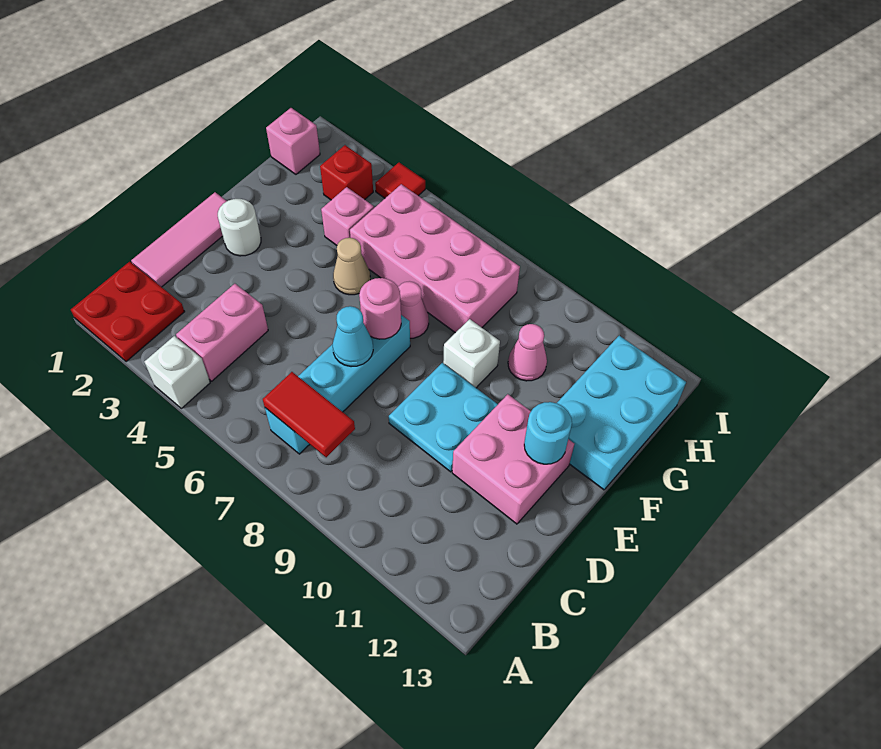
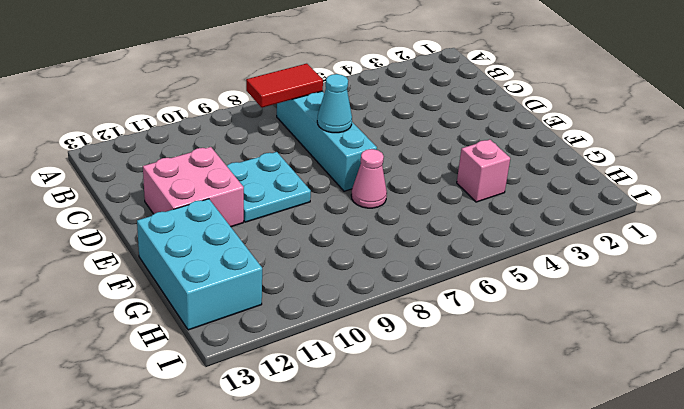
none -> red 2x2 plate [71,262,185,362]
none -> white 1x1 brick [144,336,210,408]
none -> pink 1x2 brick [176,284,268,381]

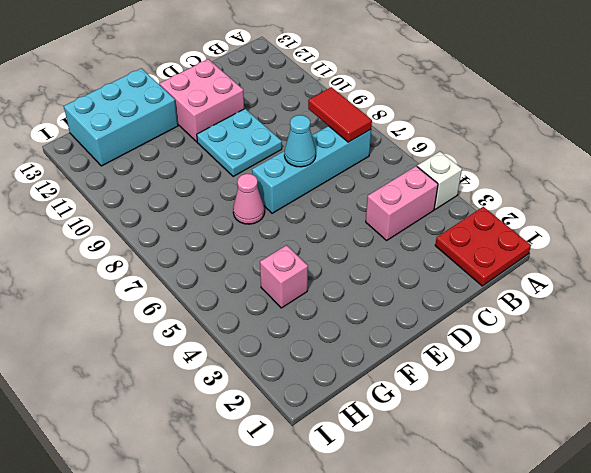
none -> pink 1x3 tile [131,192,227,287]
none -> white 1x1 round brick [218,199,261,256]
none -> tan 1x1 cone [333,238,370,295]

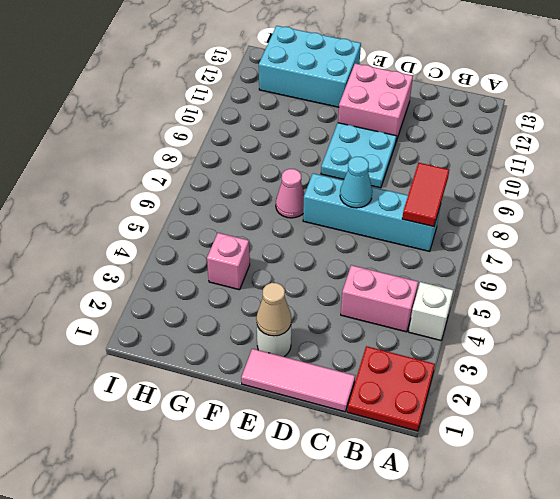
tan 1x1 cone [256,283,291,336] -> tan 1x1 cone moved to [333,238,370,295]
none -> white 1x1 brick [443,319,500,388]
none -> pink 2x4 brick [350,184,520,333]
none -> pink 1x1 cone [508,324,547,381]

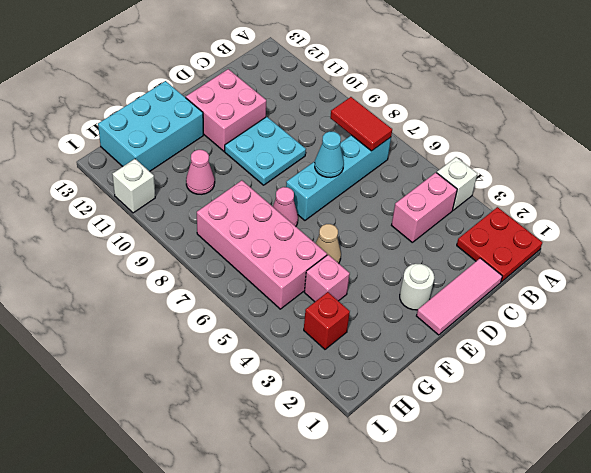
white 1x1 brick [112,159,155,213] -> white 1x1 brick moved to [443,319,500,388]
none -> pink 1x1 brick [266,108,320,174]
none -> red 1x1 tile [375,163,425,198]
none -> pink 1x1 round brick [359,278,401,339]

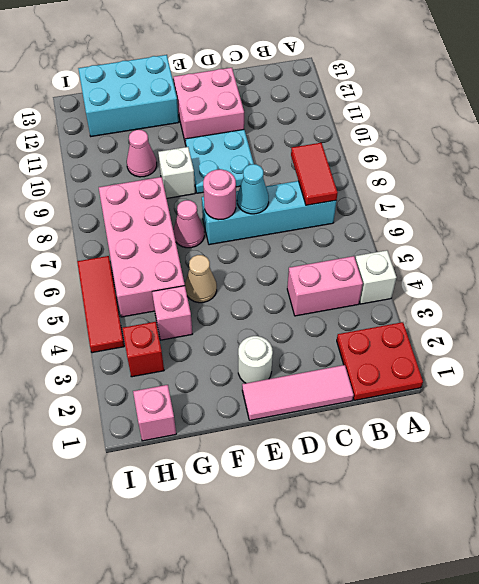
red 1x3 tile [77,256,124,353] -> red 1x1 tile [375,163,425,198]
none -> cyan 1x1 round brick [524,402,572,464]

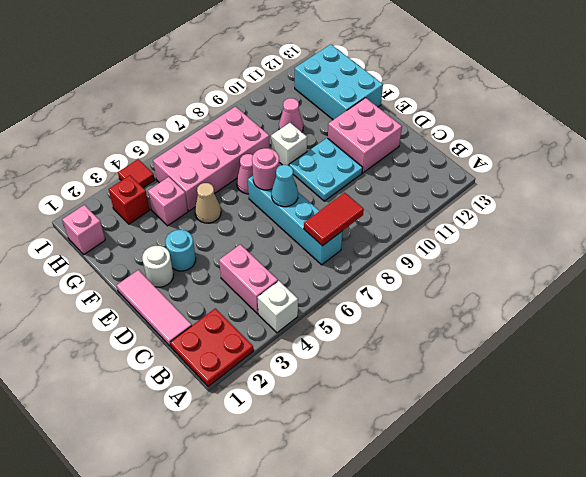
cyan 1x1 round brick [165,230,196,271] -> cyan 1x1 round brick moved to [524,402,572,464]

